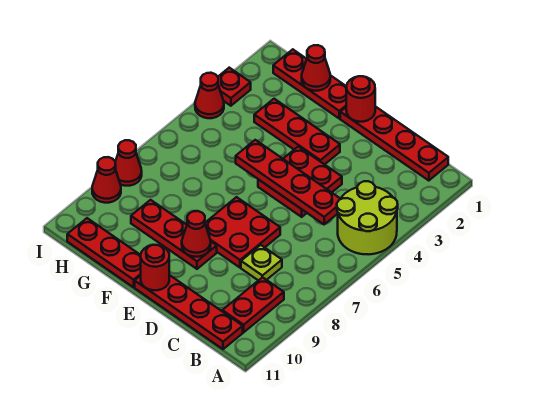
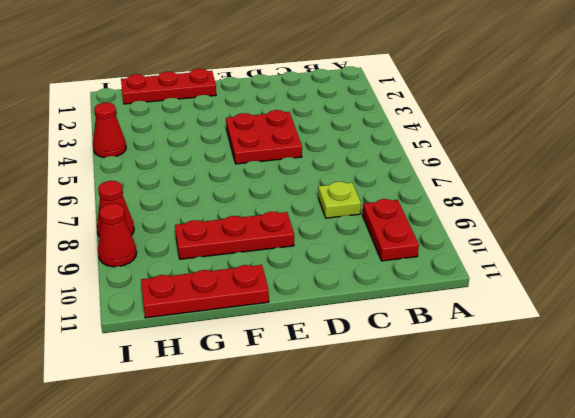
none -> lime 2x2 round brick [337,181,398,255]
none -> red 1x4 plate [340,106,448,181]
none -> red 1x4 plate [135,275,243,349]

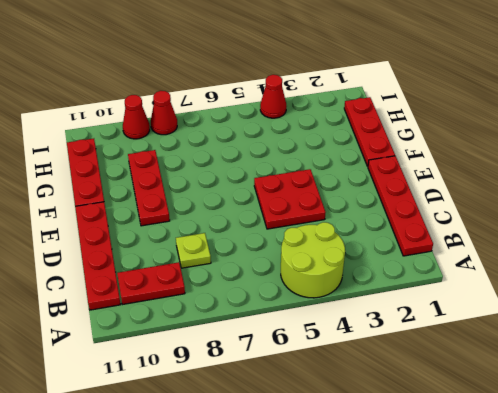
none -> red 2x2 plate [205,197,280,268]
none -> red 1x3 plate [254,99,340,165]
none -> red 1x1 plate [218,68,251,106]

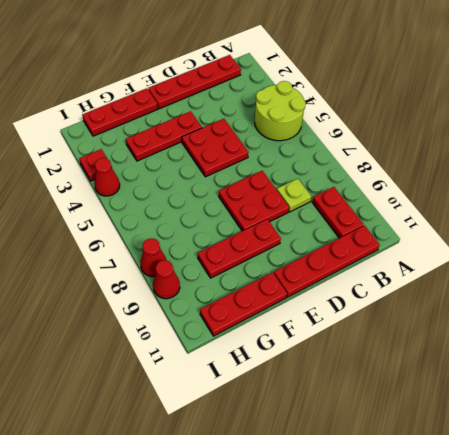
none -> red 1x4 plate [236,140,340,224]
none -> red 1x1 round brick [346,76,375,122]
none -> red 1x1 cone [182,211,211,257]

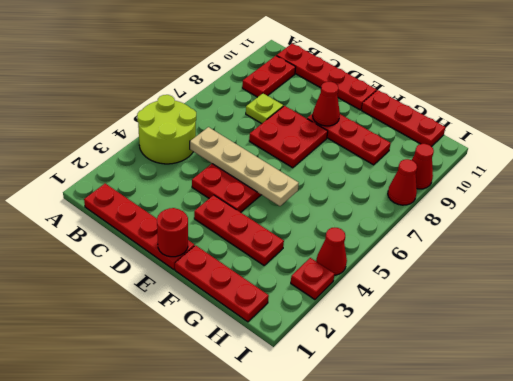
tan 1x4 plate [190,127,299,206] -> red 1x4 plate [236,140,340,224]
none -> red 1x1 round brick [141,245,169,290]
none -> red 1x1 cone [302,45,330,91]

